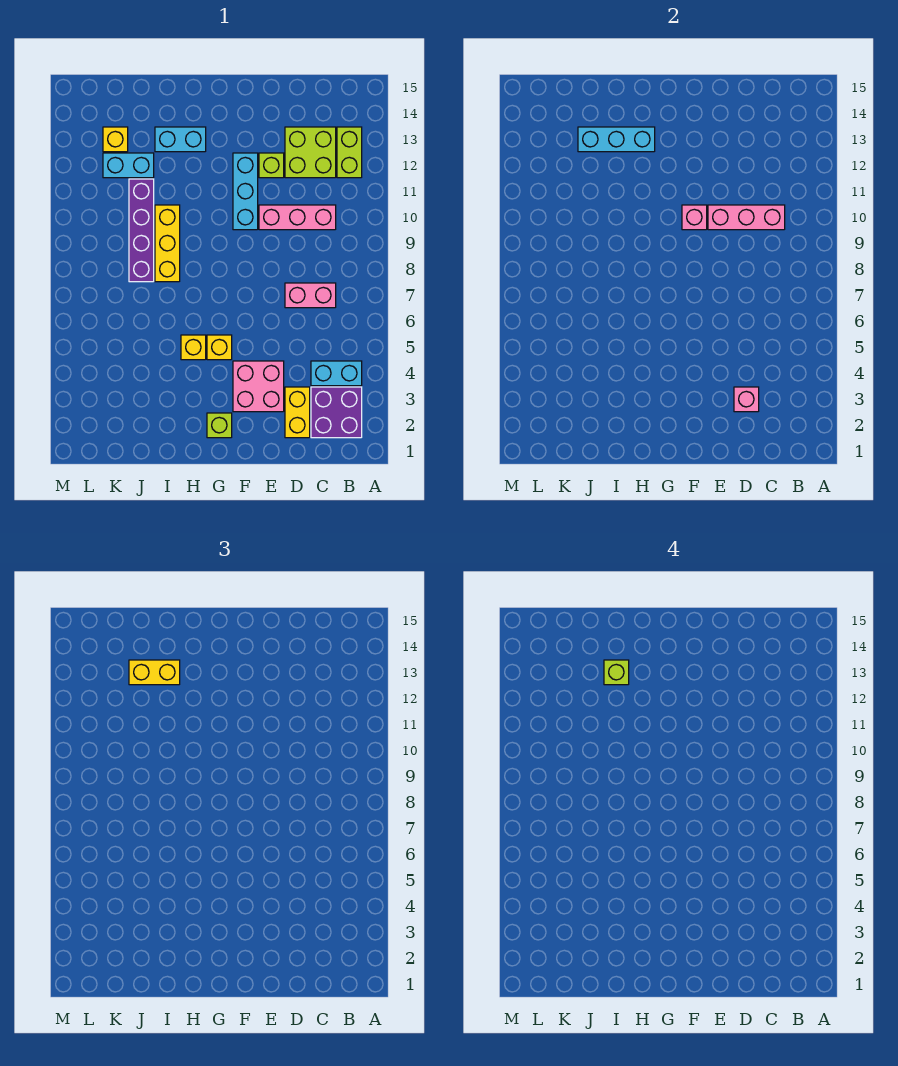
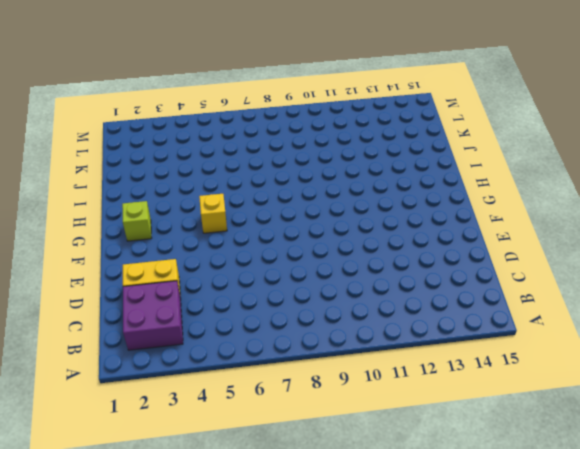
none -> cyan 1x2 brick [311,361,362,386]
none -> lime 1x2 brick [337,127,362,178]
none -> pink 1x2 brick [285,283,336,308]

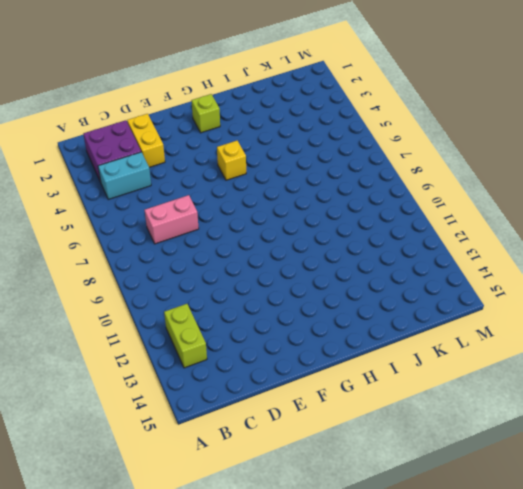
none -> pink 1x3 brick [259,205,336,230]
none -> lime 2x2 brick [285,127,336,178]
none -> pink 2x2 brick [233,361,284,412]

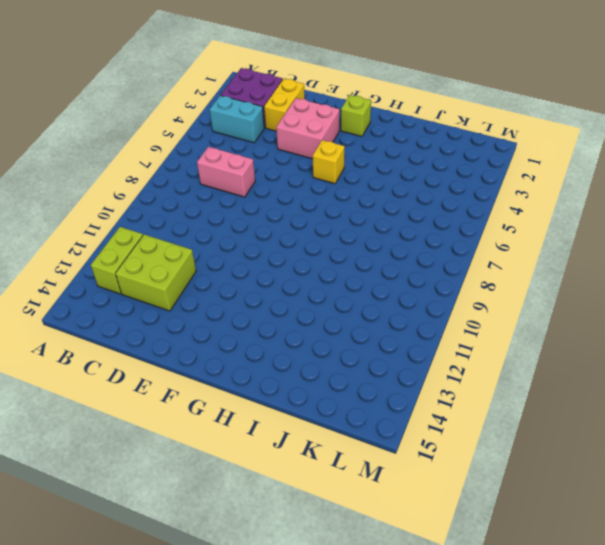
none -> pink 1x3 brick [259,205,336,230]
none -> lime 1x1 brick [259,153,284,178]
none -> cyan 1x3 brick [233,153,258,230]

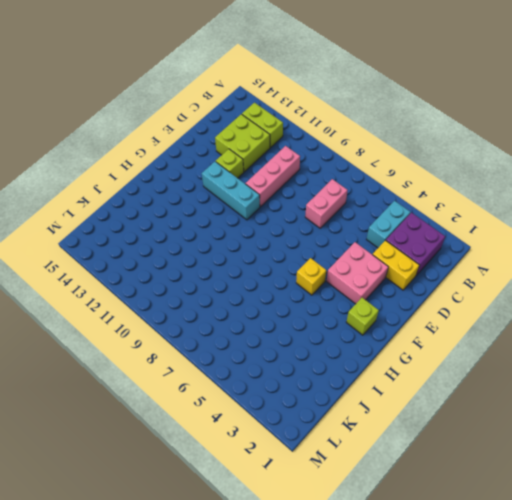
none -> yellow 1x1 brick [181,335,206,360]
none -> cyan 1x2 brick [155,127,206,152]
none -> yellow 1x3 brick [155,205,180,282]

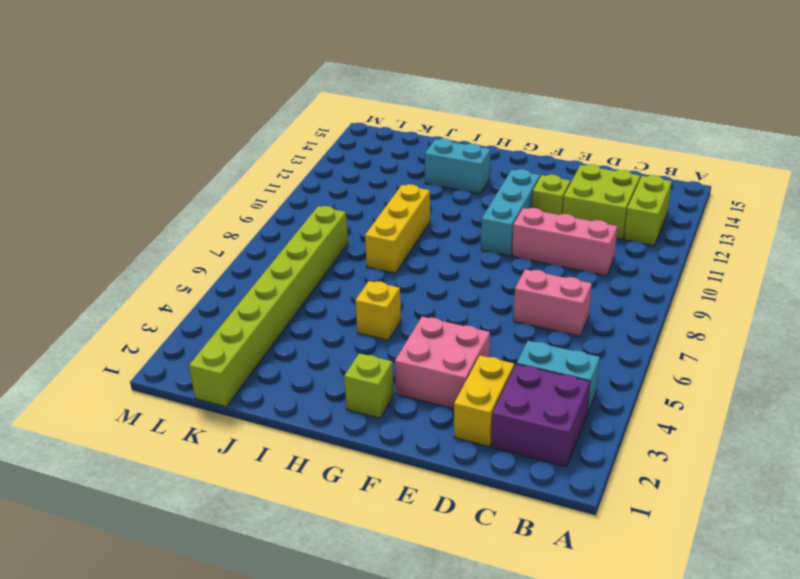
lime 1x8 brick [189,206,348,407] -> none
none -> yellow 1x1 brick [207,335,232,360]
none -> purple 1x4 brick [129,179,154,282]
none -> cyan 1x2 brick [103,153,154,178]

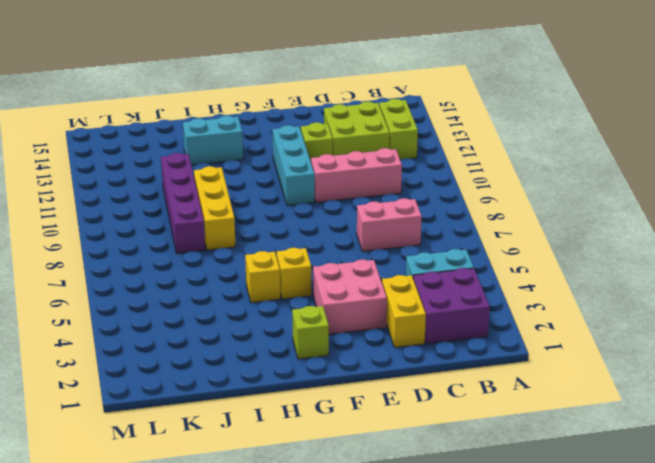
none -> cyan 1x2 brick [103,153,154,178]
none -> yellow 1x1 brick [103,127,128,152]
none -> pink 1x3 brick [708,205,785,230]

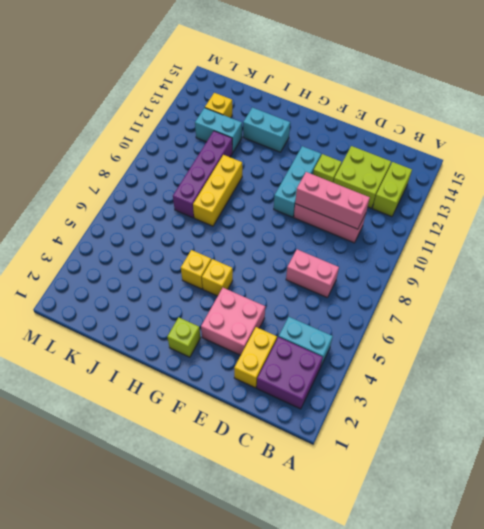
none -> pink 1x1 brick [734,387,759,412]
none -> pink 1x1 brick [682,205,707,230]
none -> cyan 1x3 brick [578,127,655,152]

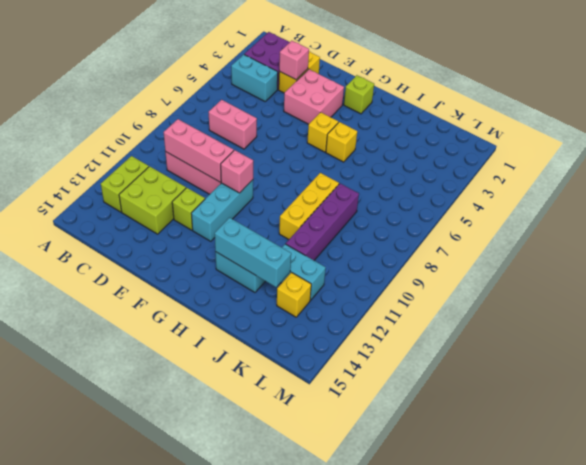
none -> yellow 1x2 brick [129,660,180,685]
none -> lime 1x1 brick [604,660,629,685]

